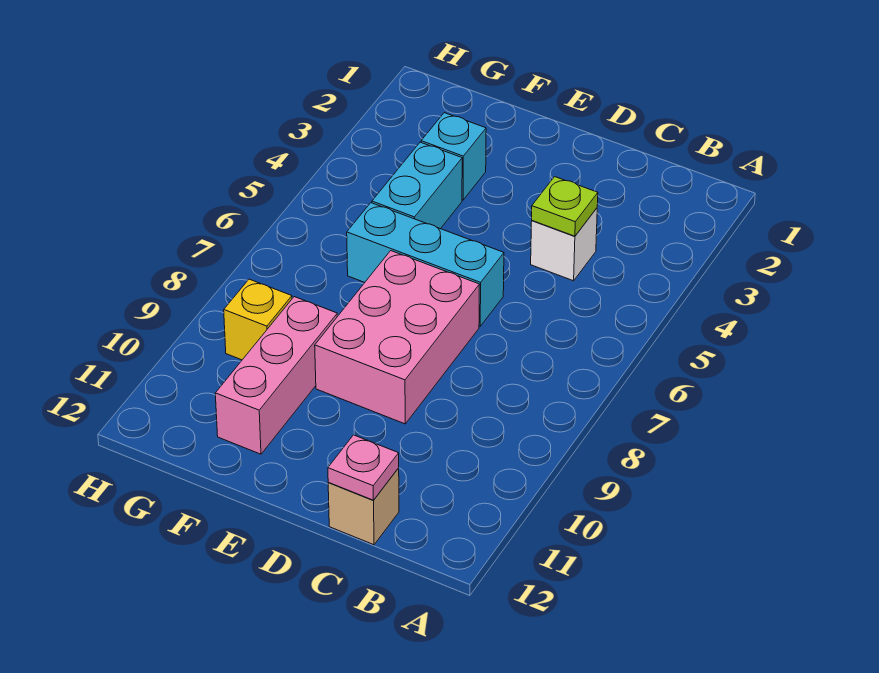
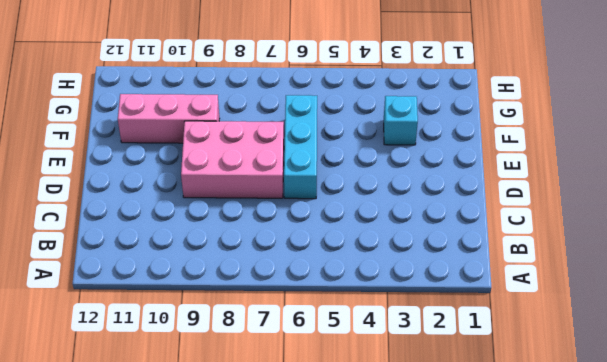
none -> white 1x1 brick [531,208,597,281]
none -> tan 1x1 brick [328,468,399,545]

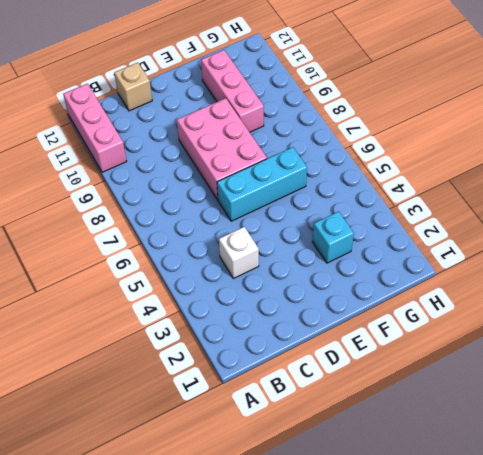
pink 1x3 brick [63,84,127,172] -> none
none -> cyan 1x2 brick [372,142,462,229]
none -> yellow 1x1 brick [224,279,292,360]

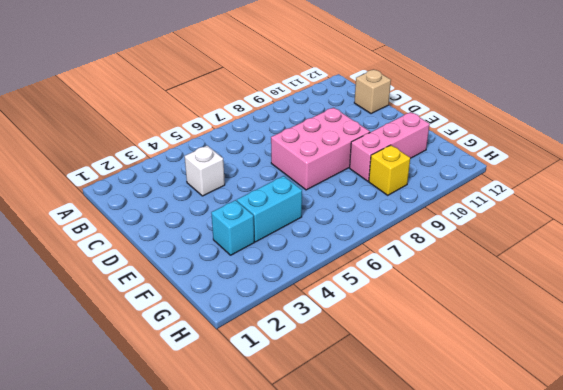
none -> cyan 1x3 brick [347,203,504,326]
none -> lime 1x1 plate [532,177,598,236]

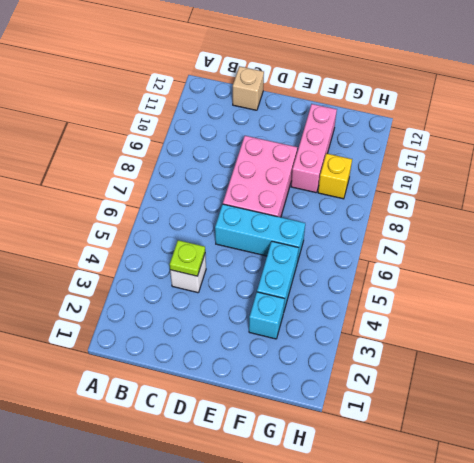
none -> pink 1x1 plate [328,435,399,500]

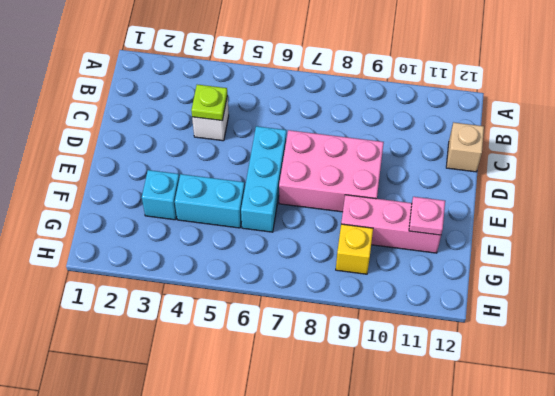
pink 1x1 plate [409,197,445,235] -> pink 1x1 plate moved to [328,435,399,500]

